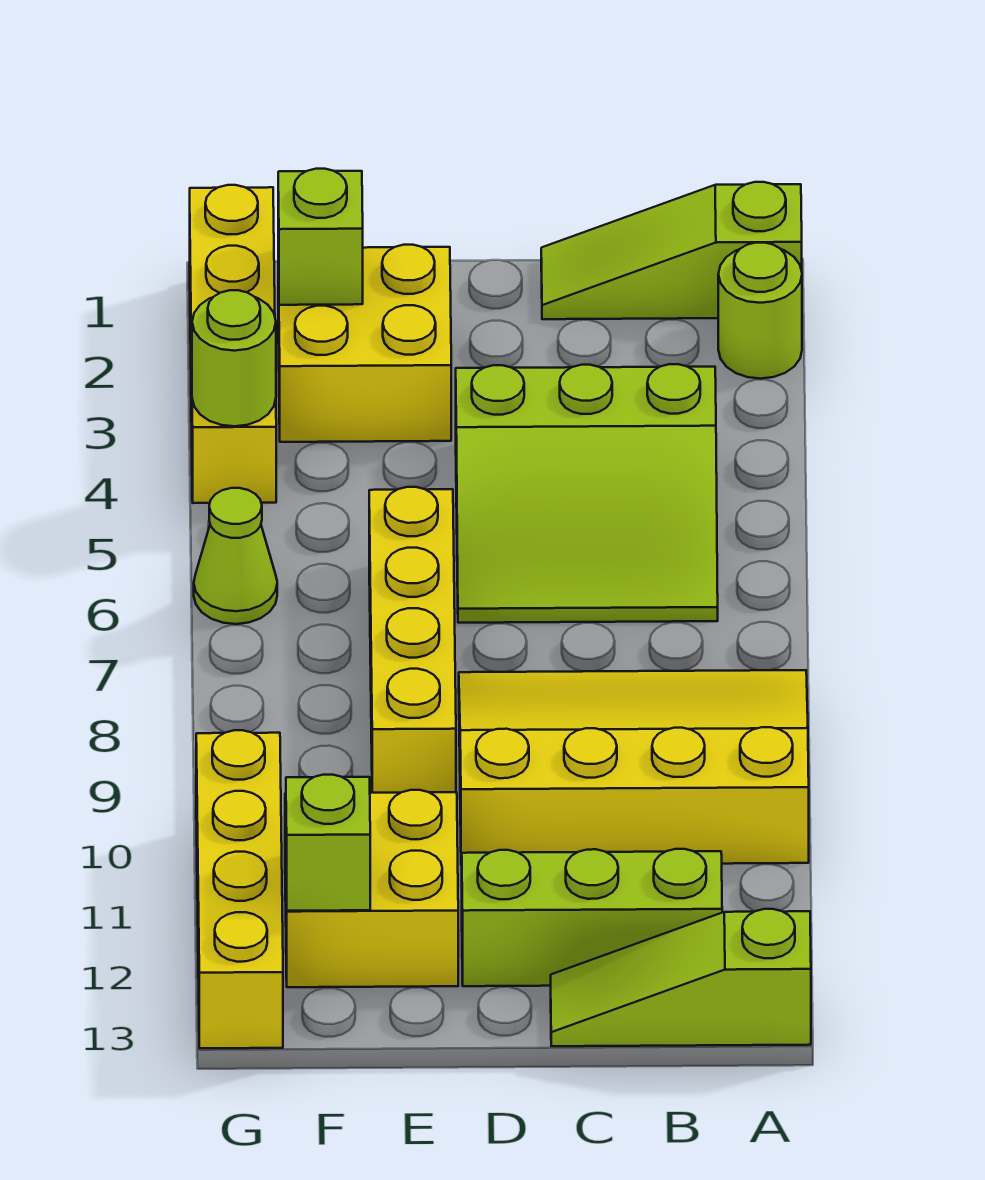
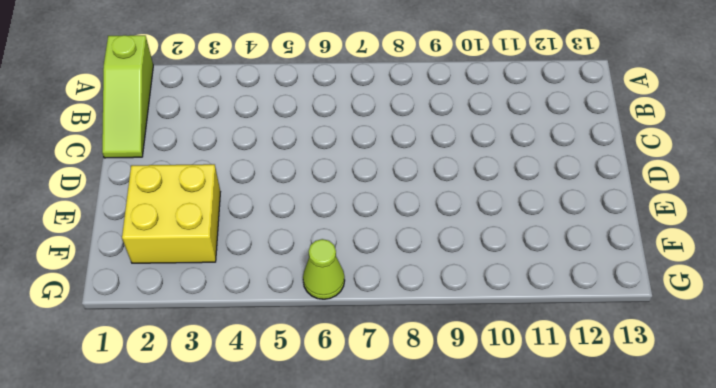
none -> lime 1x1 round brick [718,243,802,379]
none -> yellow 3x4 slope [459,670,809,865]
none -> lime 1x3 slope [551,909,811,1046]

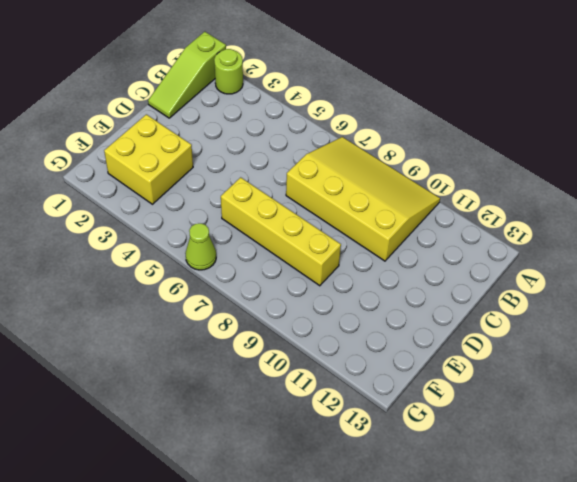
yellow 3x4 slope [286,137,440,261] -> yellow 3x4 slope turned to [459,670,809,865]
none -> lime 1x3 slope [551,909,811,1046]
none -> lime 3x3 slope [456,364,718,623]
none -> lime 1x3 brick [462,849,722,986]

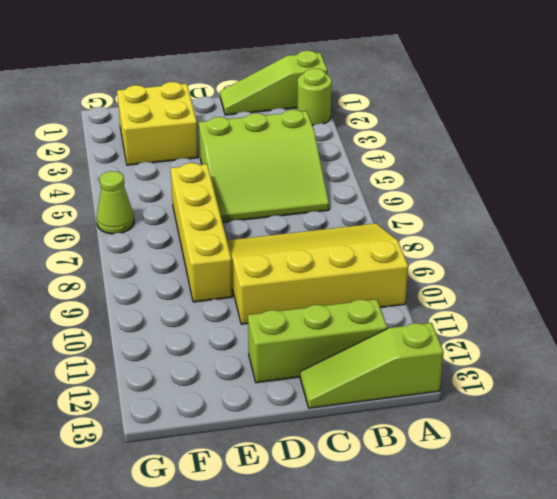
none -> yellow 2x2 brick [285,790,458,987]
none -> yellow 1x4 brick [190,185,276,503]
none -> yellow 1x4 brick [196,730,283,1048]

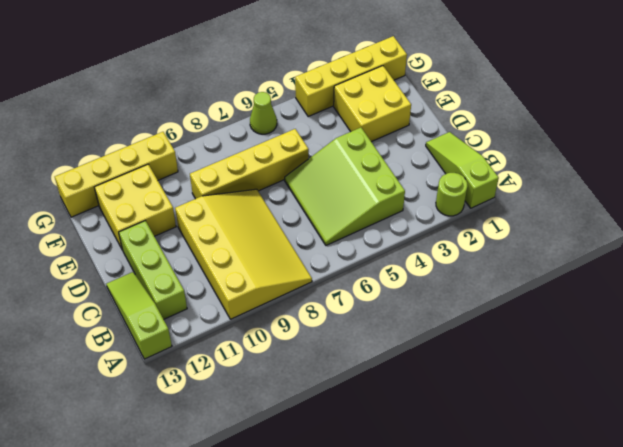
none -> lime 1x1 brick [278,169,363,305]
none -> lime 1x1 brick [286,775,370,911]
none -> lime 1x1 round brick [192,290,276,426]

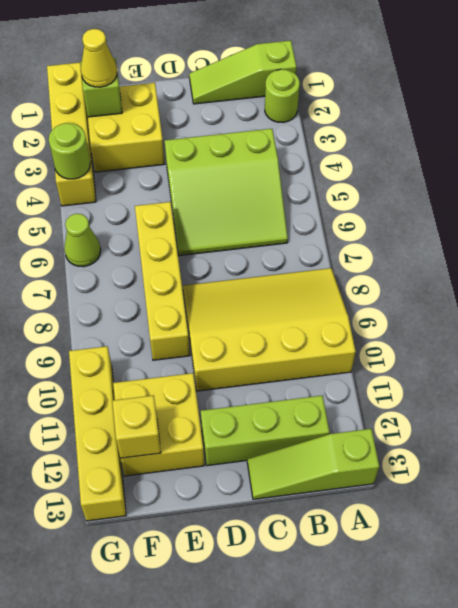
yellow 1x1 cone [81,29,117,87] -> none
yellow 1x1 brick [112,395,161,458] -> lime 1x1 brick [286,775,370,911]

